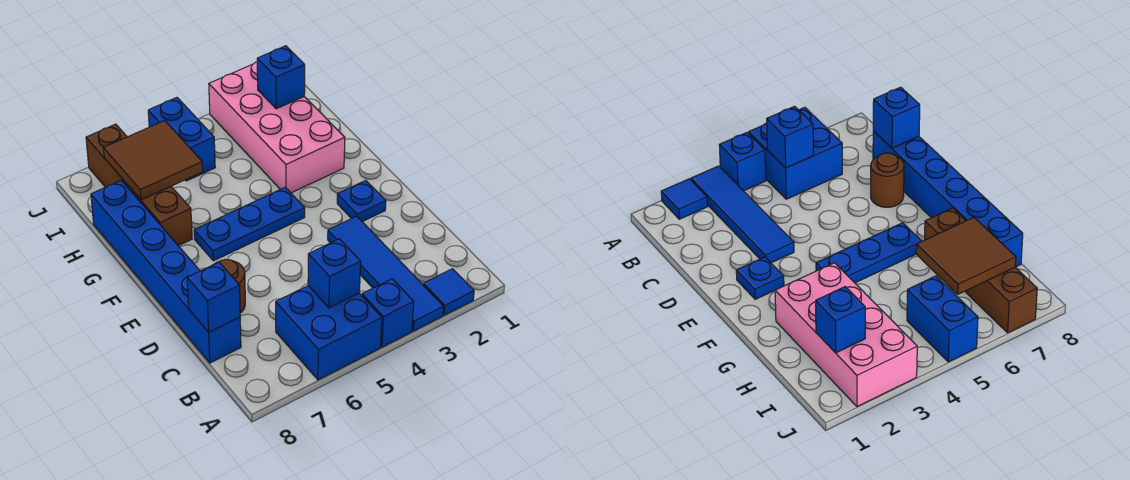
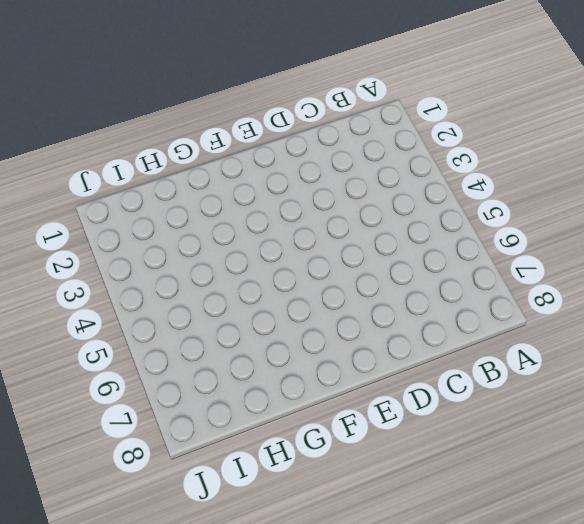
none -> blue 1x1 tile [423,269,474,315]
none -> blue 1x4 tile [328,216,443,331]
none -> blue 1x1 brick [362,279,414,347]

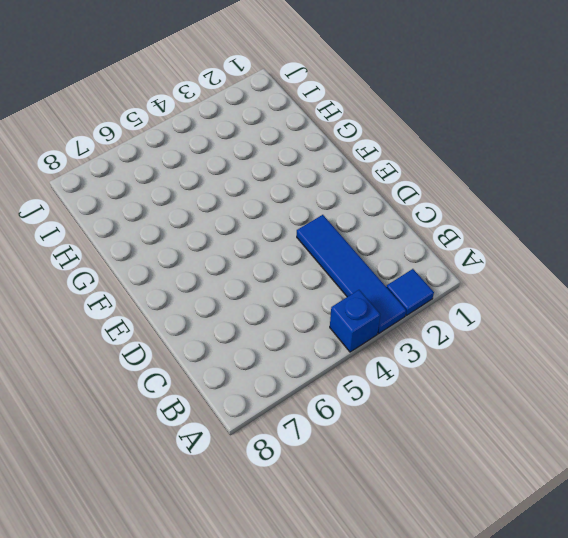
none -> blue 2x2 brick [276,286,382,380]
none -> blue 1x6 brick [91,180,241,363]
none -> brown 1x1 round brick [213,259,245,313]

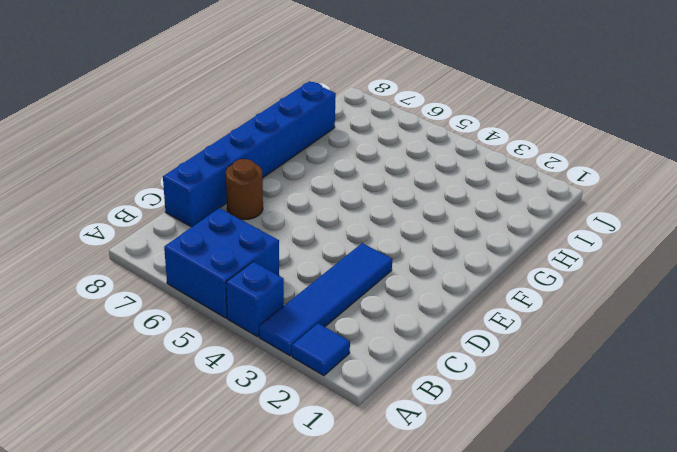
none -> blue 1x1 plate [337,180,386,222]
none -> blue 1x3 plate [194,187,305,261]
none -> pink 2x4 brick [209,62,345,193]

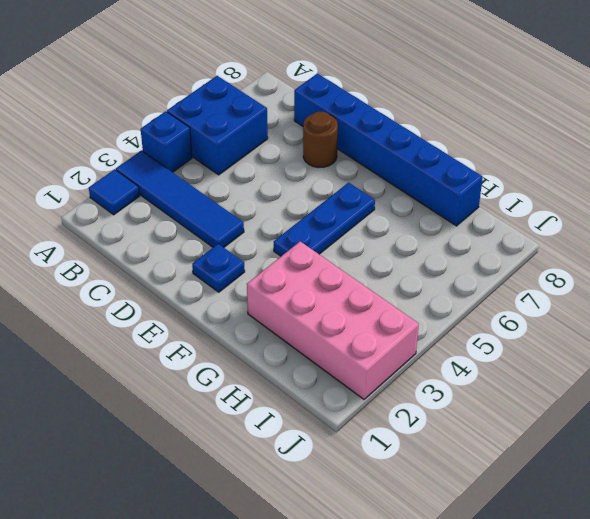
none -> brown 1x4 brick [86,124,192,246]
none -> blue 1x2 brick [148,98,215,181]
none -> blue 1x1 brick [308,239,361,308]

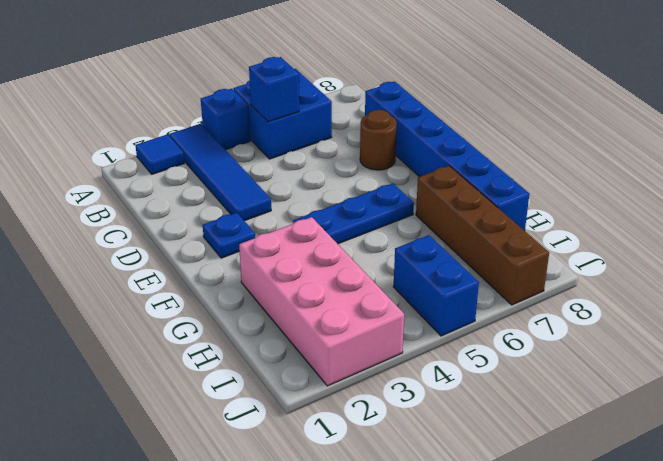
none -> blue 1x1 brick [187,262,240,332]
none -> brown 2x2 tile [104,121,203,200]
none -> blue 1x1 brick [257,46,305,109]

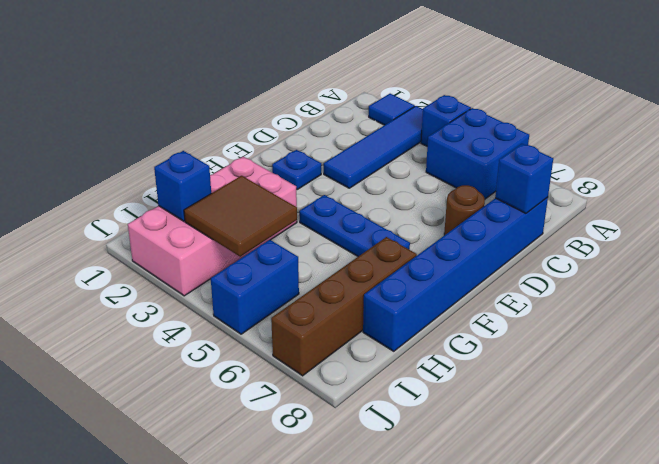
brown 2x2 tile [184,176,297,257] -> brown 2x2 tile moved to [104,121,203,200]
none -> blue 1x1 brick [308,239,361,308]

